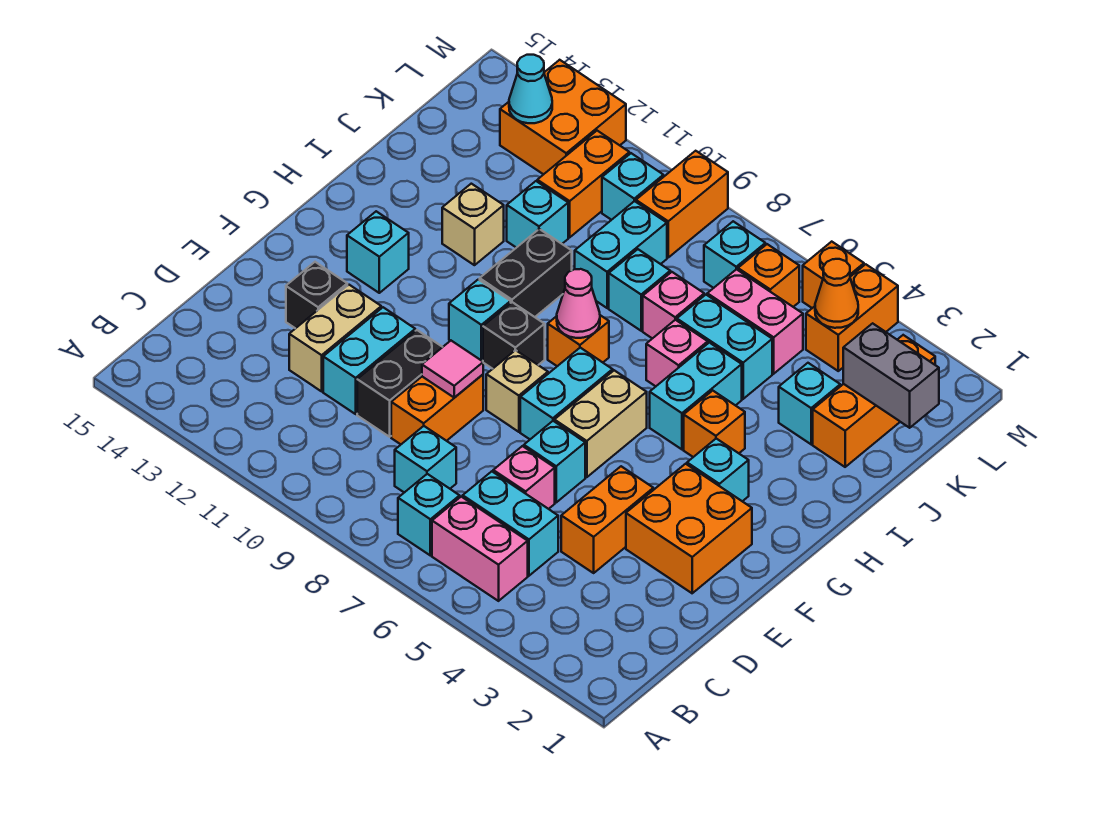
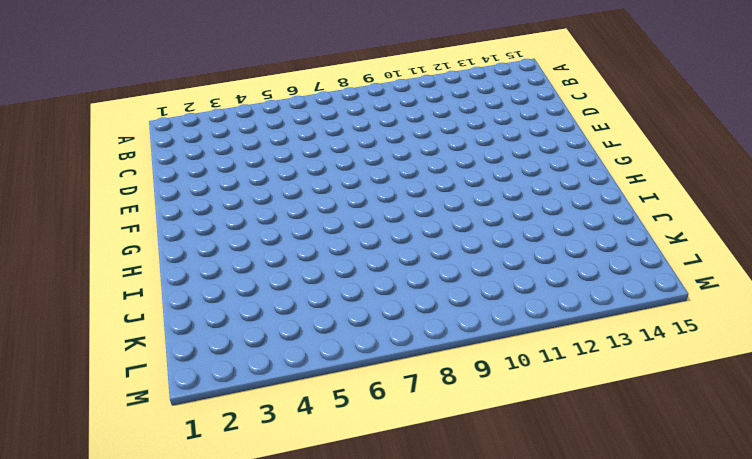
none -> pink 1x2 brick [432,497,528,601]
none -> cyan 1x1 brick [398,474,460,556]
none -> cyan 1x2 brick [463,471,558,576]
none -> cyan 1x1 brick [395,426,456,493]

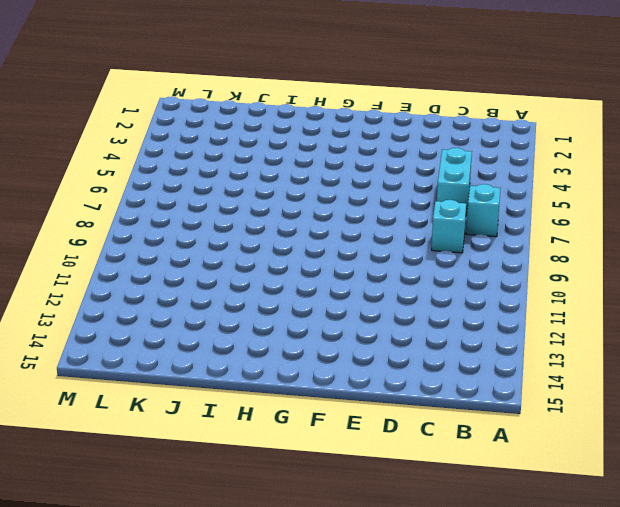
none -> pink 1x2 brick [432,497,528,601]
none -> orange 1x2 brick [561,466,653,573]
none -> pink 1x1 brick [493,446,555,509]
none -> orange 1x2 brick [391,375,483,444]

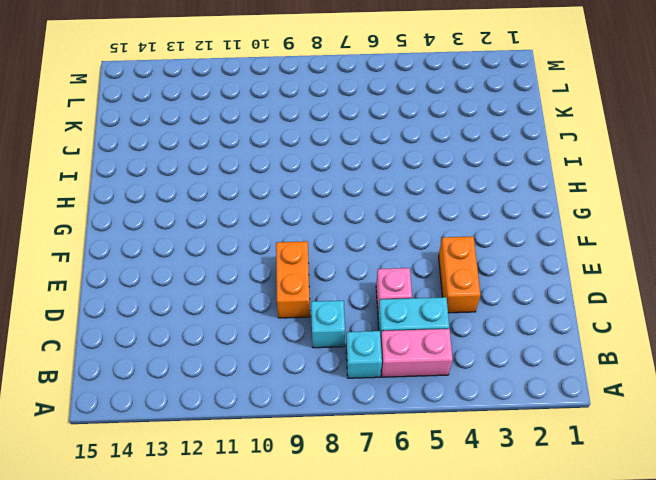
none -> black 1x2 brick [357,330,442,437]
none -> cyan 1x2 brick [323,307,415,414]
none -> tan 1x2 brick [289,285,381,391]
none -> orange 2x2 brick [626,464,752,593]

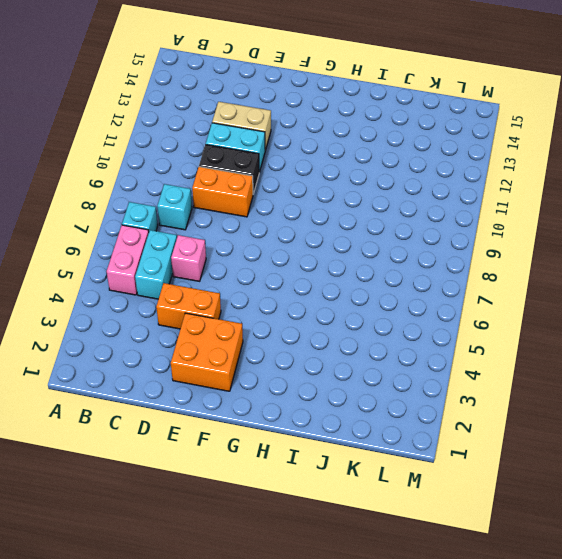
none -> cyan 1x1 brick [524,421,585,502]
none -> black 1x1 brick [286,262,347,329]
none -> tan 1x2 brick [554,370,647,477]
none -> cyan 1x2 brick [520,348,613,439]

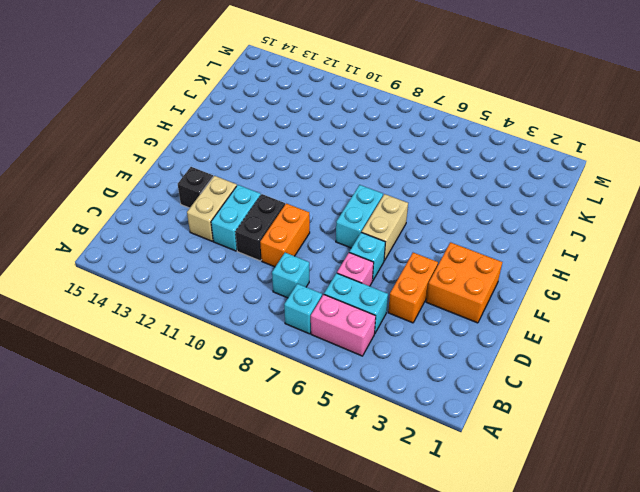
none -> tan 1x1 brick [486,350,548,432]
none -> cyan 1x1 brick [687,439,749,501]
none -> black 1x1 brick [483,302,545,369]
none -> cyan 1x1 brick [449,280,511,361]

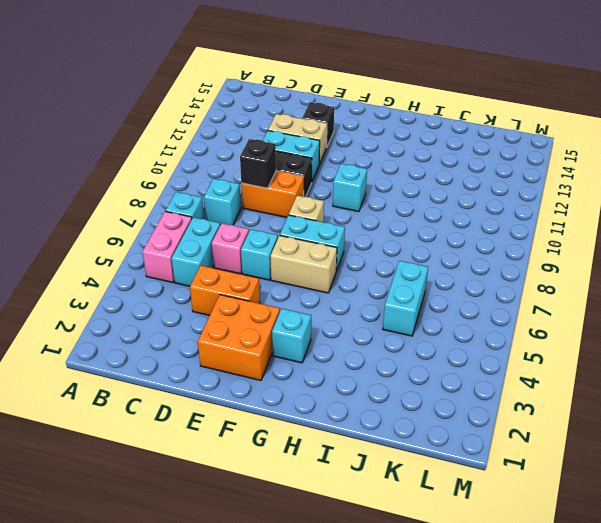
black 1x1 brick [240,139,276,188] -> black 1x1 brick moved to [483,302,545,369]
none -> cyan 1x1 brick [347,211,409,293]
none -> orange 1x1 brick [684,391,745,457]
none -> cyan 1x2 brick [650,343,742,449]
none -> orange 1x1 brick [548,315,609,366]

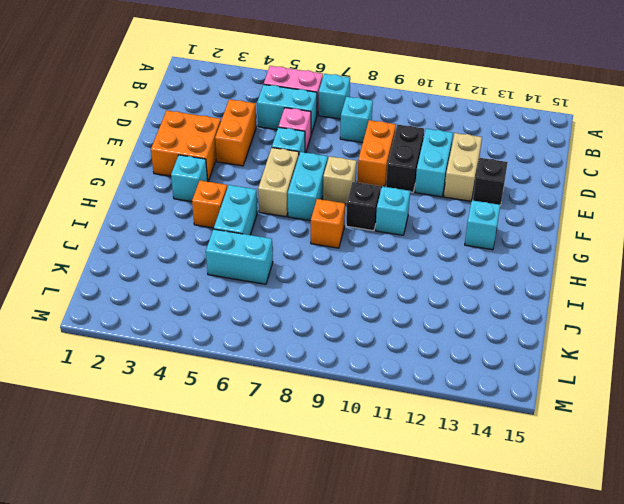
none -> black 1x2 brick [480,229,572,317]
none -> pink 1x1 brick [646,320,708,386]
none -> tan 1x1 brick [442,184,504,265]
none -> orange 1x3 brick [813,335,935,467]

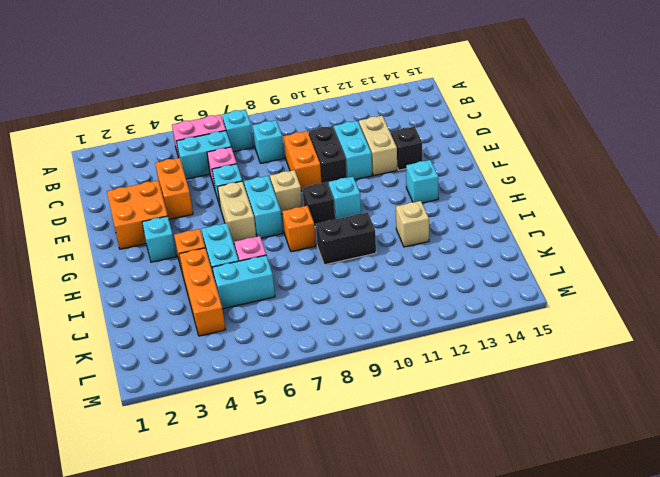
orange 1x3 brick [179,248,226,336] -> orange 1x3 brick moved to [813,335,935,467]
black 1x2 brick [316,212,376,265] -> black 1x2 brick turned to [480,229,572,317]
none -> cyan 1x1 brick [779,363,840,444]
none -> pink 1x1 brick [643,272,704,339]
none -> cyan 1x1 brick [609,249,670,331]
none -> cyan 1x2 brick [575,201,667,308]

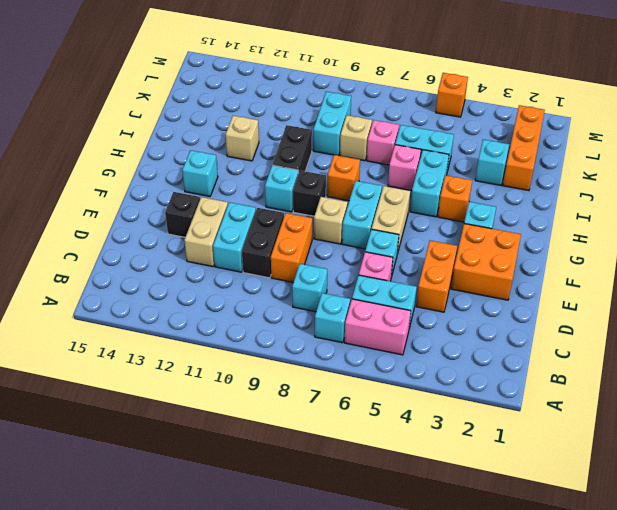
tan 1x1 brick [340,115,372,161] -> cyan 1x1 brick [609,249,670,331]
none -> cyan 1x1 brick [507,181,568,248]
none -> pink 1x2 brick [707,269,803,374]
none -> orange 1x2 brick [537,131,629,237]
none -> orange 1x2 brick [806,264,898,371]

